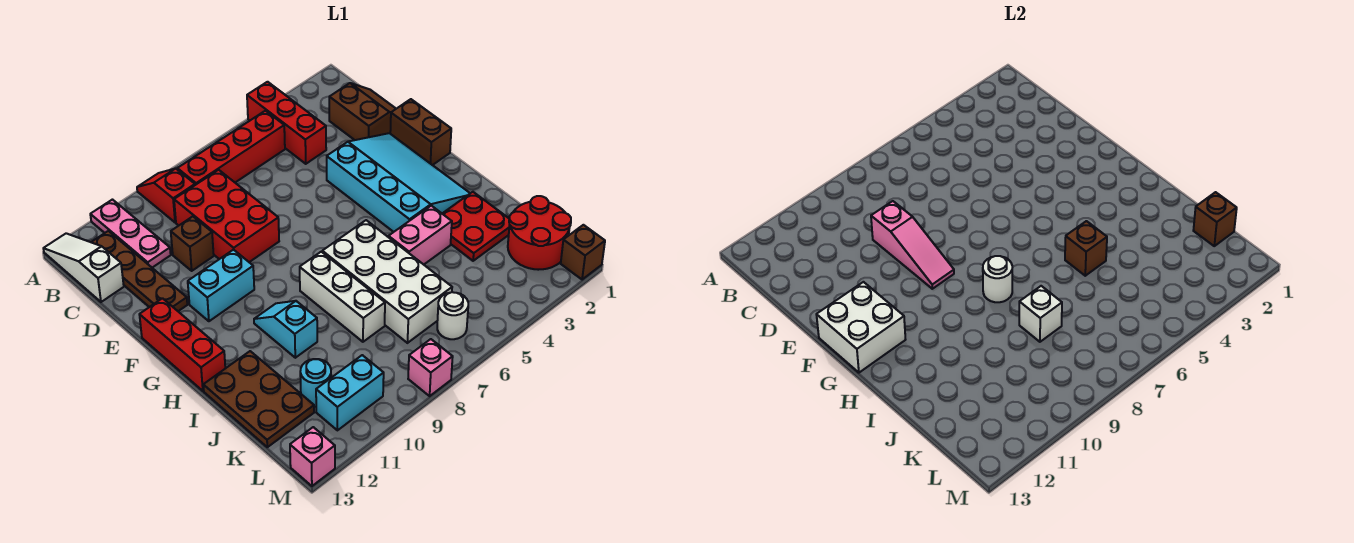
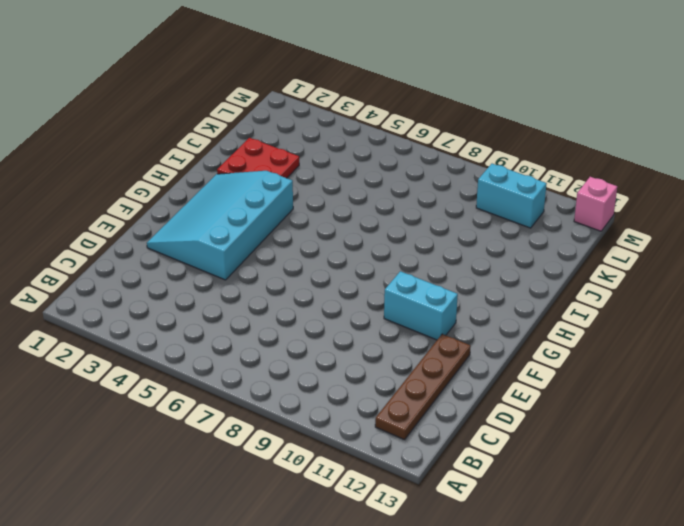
none -> red 1x3 brick [247,82,326,164]
none -> red 1x2 slope [137,168,195,223]
none -> pink 1x3 plate [90,200,171,268]
none -> white 1x3 slope [43,233,124,302]

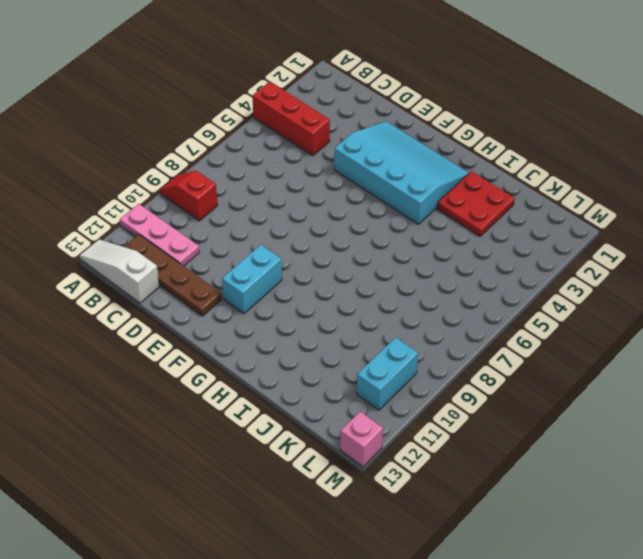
none -> red 1x4 brick [177,111,285,185]
none -> brown 2x2 slope [329,83,396,140]
none -> red 2x3 brick [174,170,279,262]
none -> brown 1x1 brick [171,216,214,271]

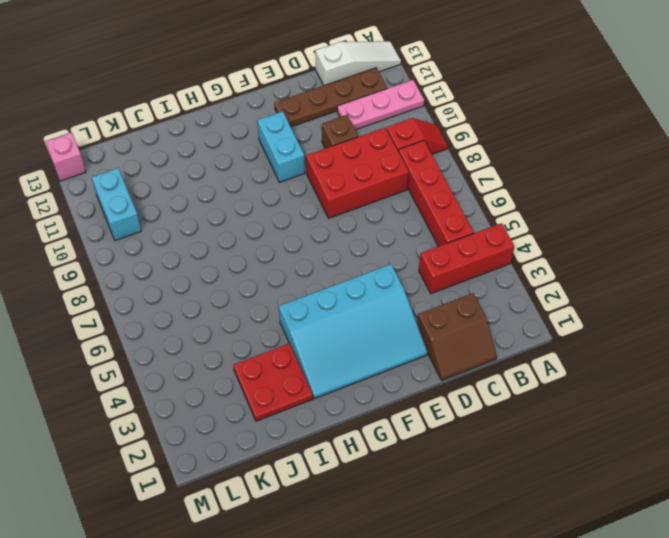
none -> brown 1x2 brick [390,99,451,165]
none -> red 1x3 brick [139,298,225,391]
none -> white 2x4 brick [322,220,452,343]
none -> white 1x3 brick [300,252,385,342]

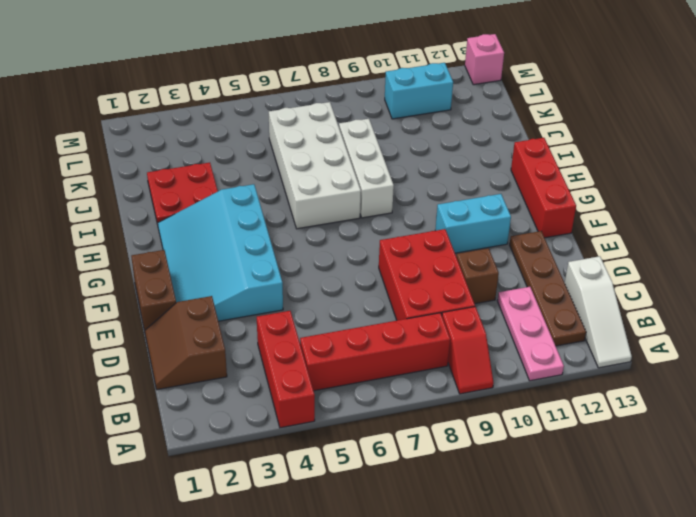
none -> cyan 1x2 slope [254,301,317,358]
none -> pink 1x2 brick [389,206,452,265]
none -> brown 2x3 plate [203,351,314,447]
none -> red 2x2 round brick [508,196,571,270]

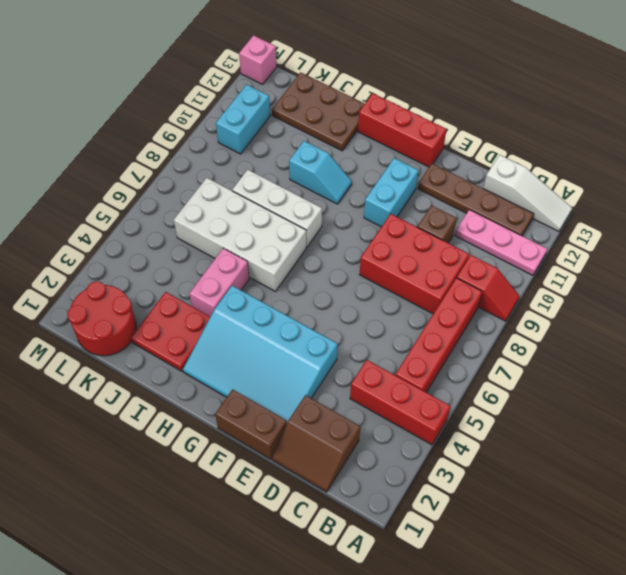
none -> cyan 1x1 round brick [300,359,331,407]
none -> white 1x1 round brick [437,292,468,339]
none -> brown 1x1 brick [561,225,605,280]
none -> pink 1x1 brick [408,339,453,396]

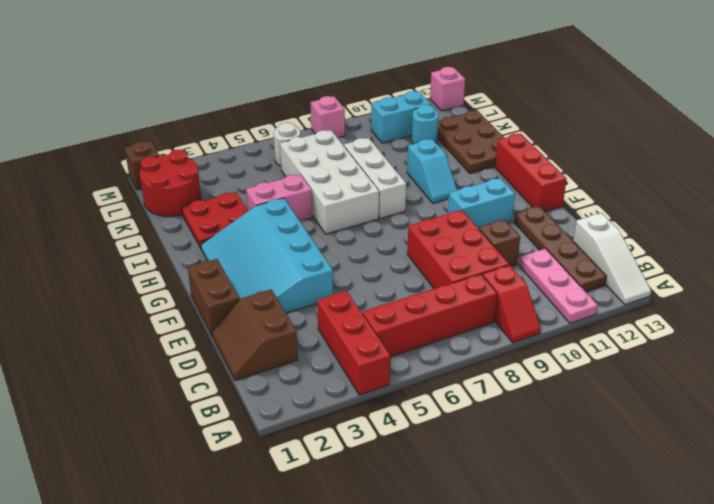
none -> pink 1x3 slope [871,201,954,289]
none -> white 2x2 brick [816,282,906,373]
none -> white 1x1 round brick [983,256,1012,302]
none -> brown 1x1 brick [1065,221,1107,276]

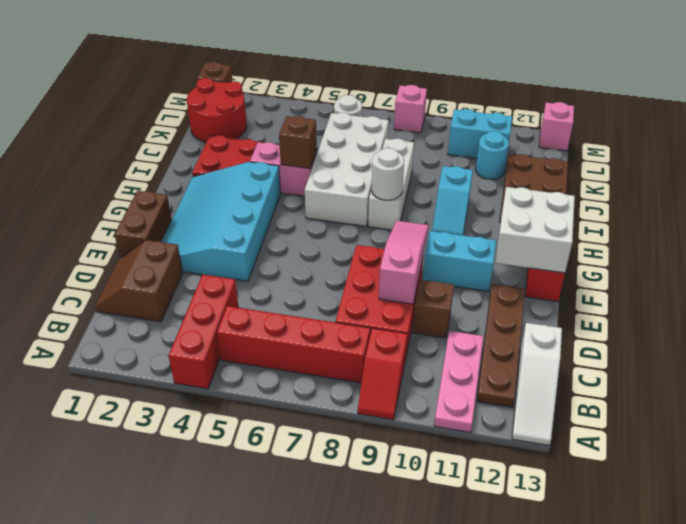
none -> white 1x1 brick [1019,286,1062,342]
none -> brown 1x1 brick [1193,192,1237,246]

